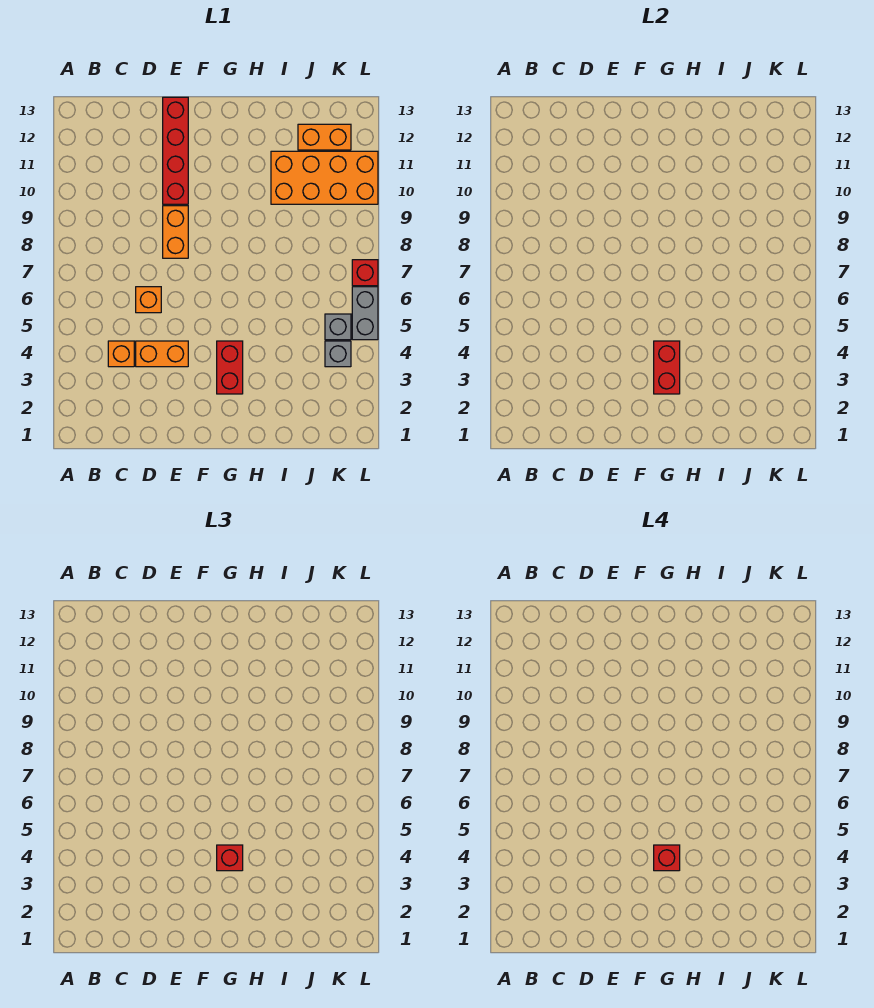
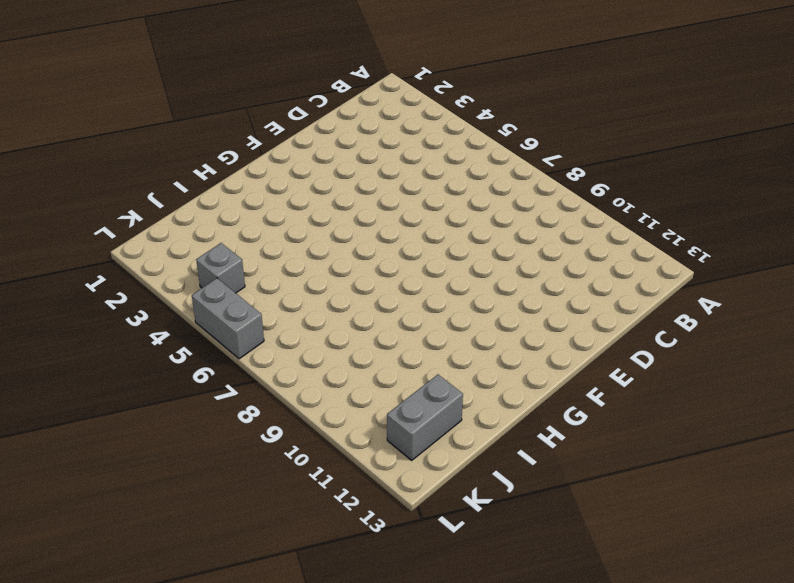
grey 1x2 brick [387,375,463,460] -> orange 1x2 brick [298,124,351,150]
none -> orange 1x1 brick [108,341,134,367]
none -> orange 1x2 brick [136,341,188,367]
none -> orange 1x1 brick [136,287,161,313]

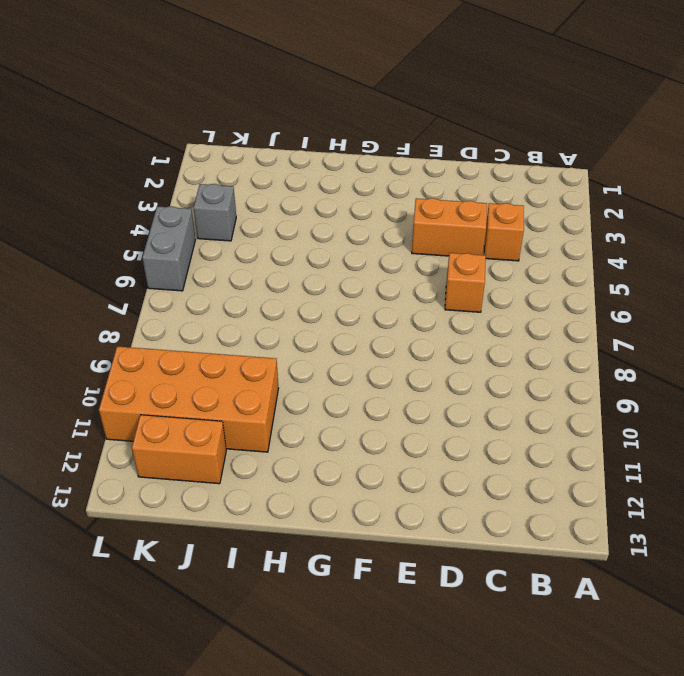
none -> orange 1x2 brick [163,206,188,258]
none -> red 1x4 brick [163,97,188,204]
none -> red 1x2 brick [217,341,243,394]

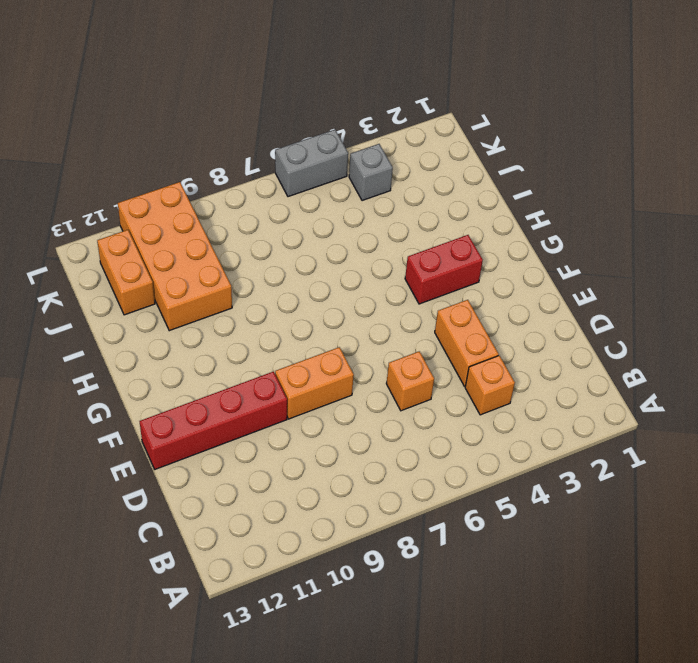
none -> grey 1x1 brick [325,314,351,340]
none -> red 1x1 brick [352,260,378,286]
none -> red 1x2 brick [654,341,680,394]

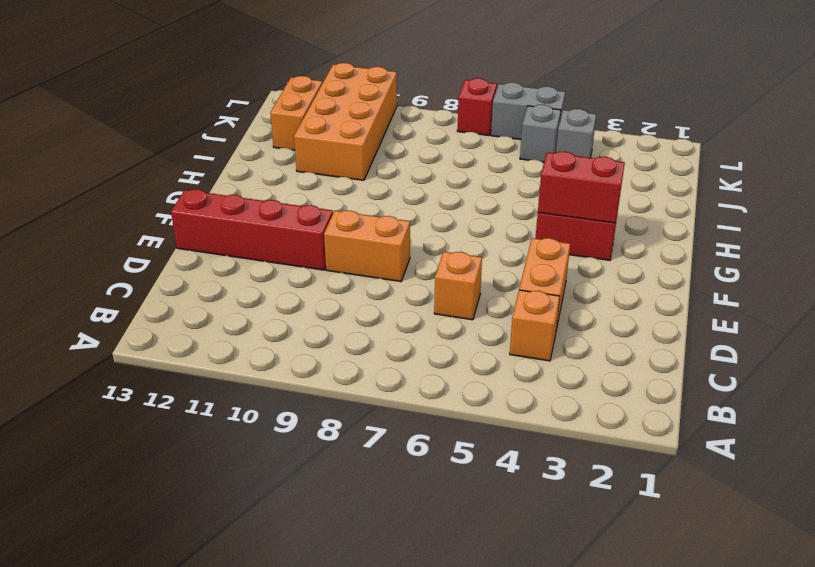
none -> red 1x1 brick [217,845,243,871]
none -> red 1x1 brick [654,845,680,871]

